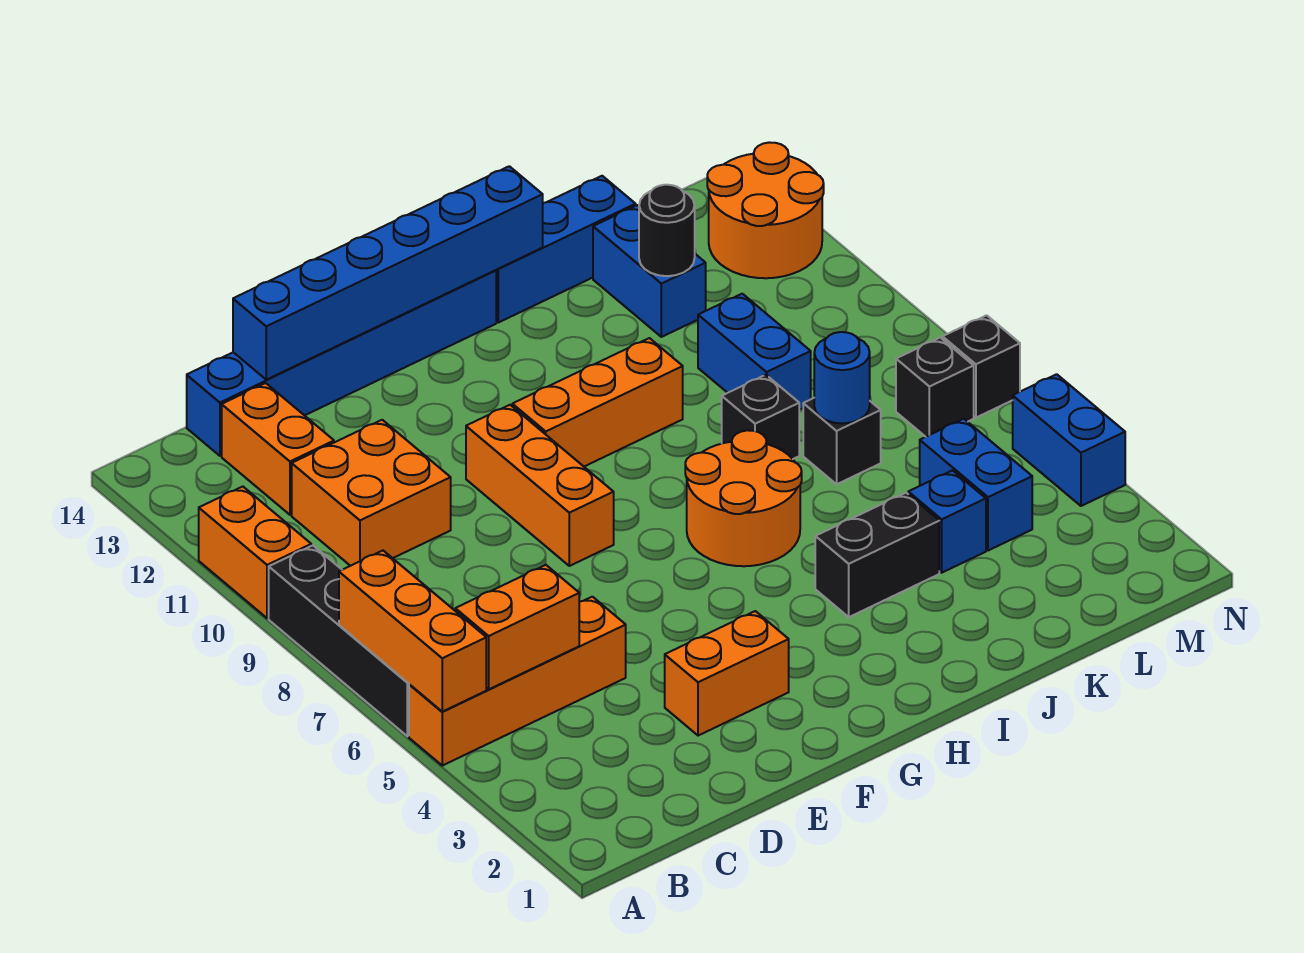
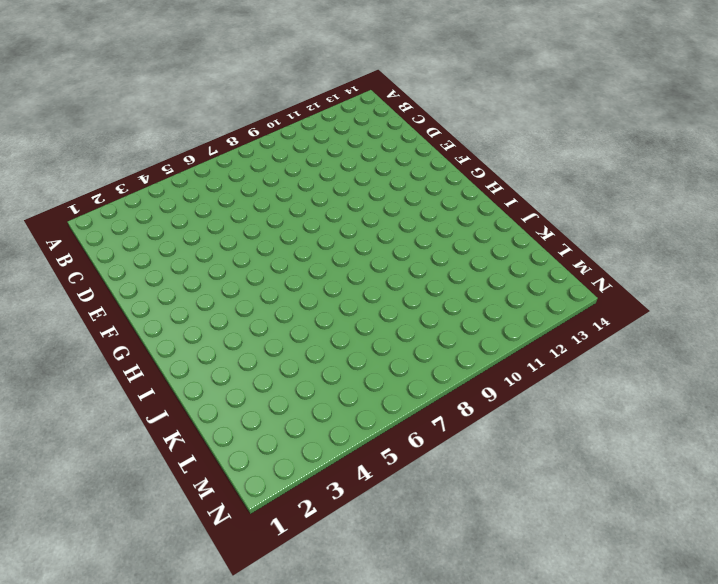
none -> orange 1x4 brick [409,597,626,766]
none -> black 1x4 brick [269,546,409,736]
none -> orange 1x2 brick [199,487,311,618]

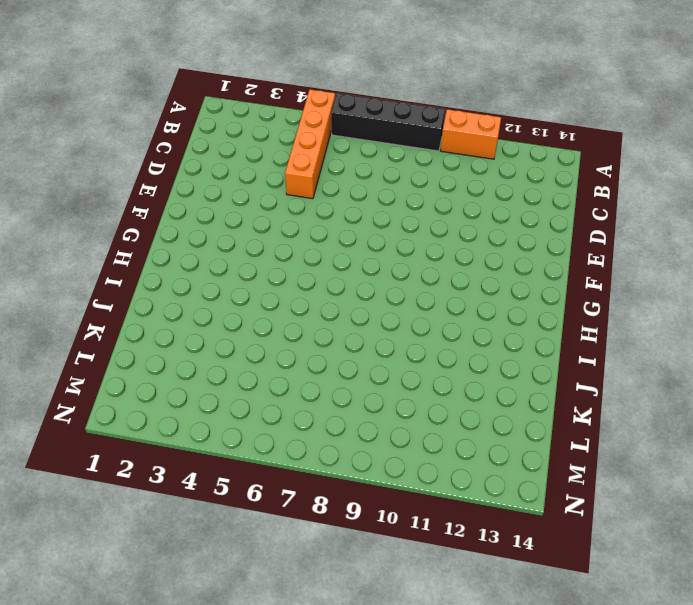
none -> orange 2x2 brick [292,420,451,566]
none -> orange 1x2 brick [222,383,334,515]
none -> blue 1x6 brick [187,270,496,456]

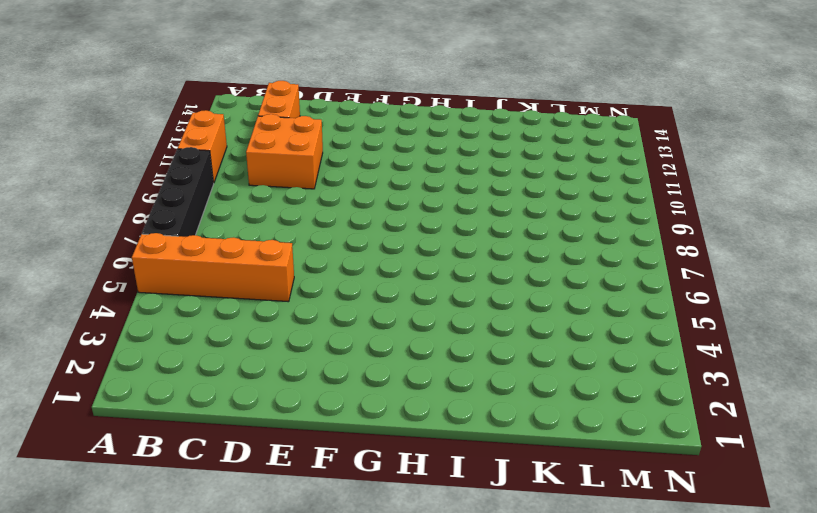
none -> blue 1x6 brick [187,270,496,456]
none -> orange 1x2 brick [665,611,789,736]
none -> orange 1x3 brick [466,405,614,566]

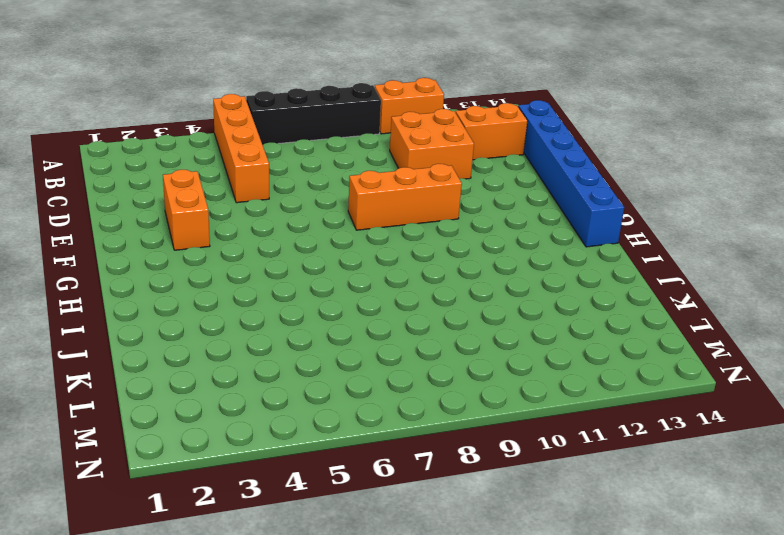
none -> orange 1x3 brick [512,338,683,466]
none -> orange 2x2 round brick [685,430,802,566]
none -> black 1x2 brick [815,493,939,617]

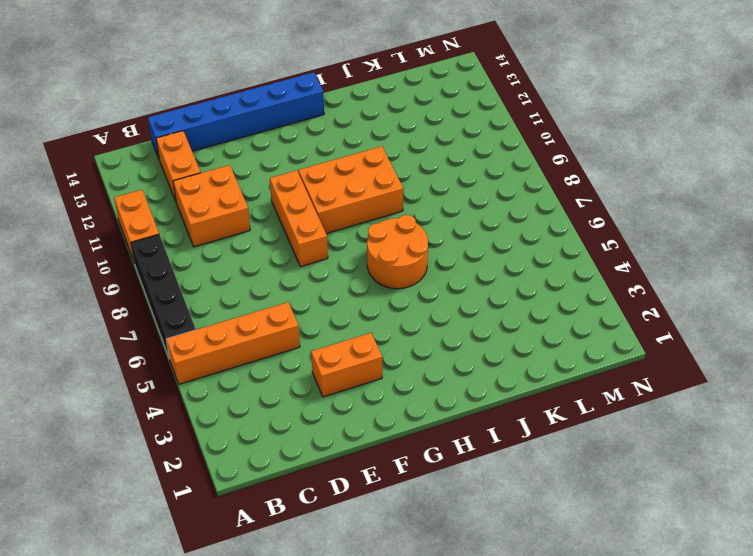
orange 2x3 brick [298,146,403,233] -> orange 1x3 brick [512,338,683,466]
none -> black 1x2 brick [815,493,939,617]
none -> blue 1x3 brick [496,176,636,323]
none -> black 1x1 brick [722,375,799,459]

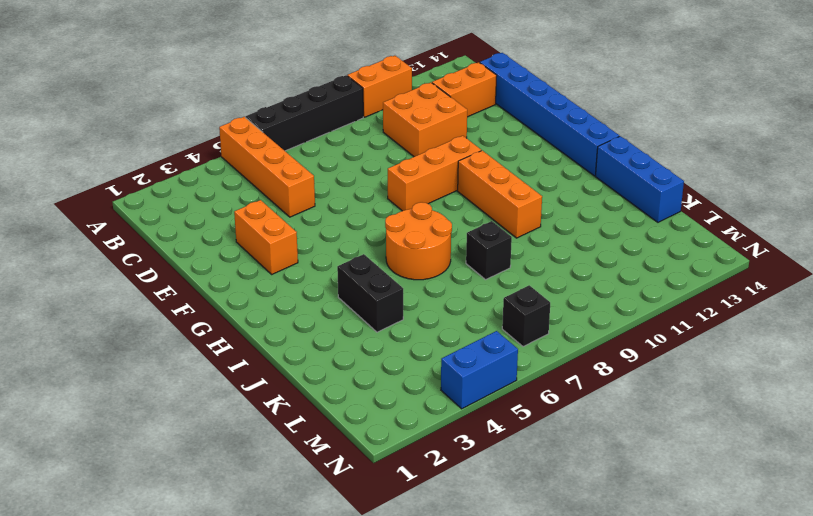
none -> blue 1x1 brick [908,470,986,573]
none -> black 1x1 brick [803,398,881,484]
none -> blue 1x2 brick [698,294,811,410]

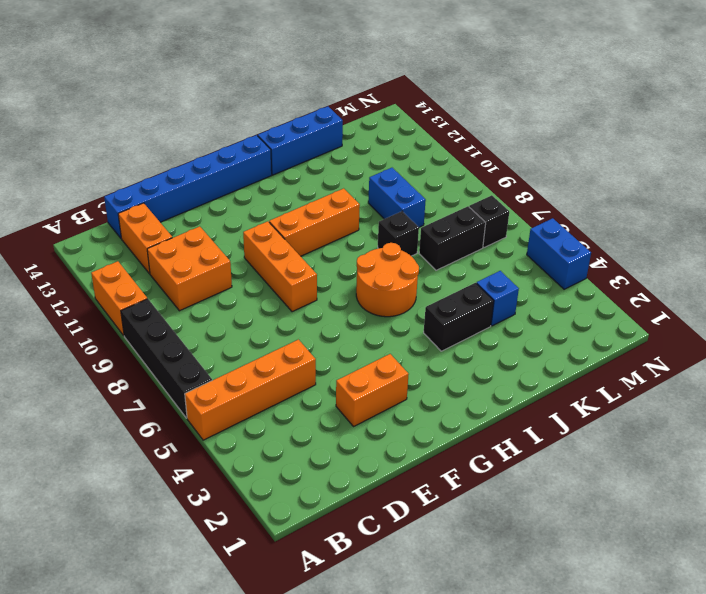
black 1x2 brick [419,206,486,270] -> black 1x1 brick [803,398,881,484]
none -> blue 1x2 brick [593,205,706,337]
none -> blue 1x2 brick [920,419,1032,551]
none -> orange 2x2 round brick [707,142,824,278]

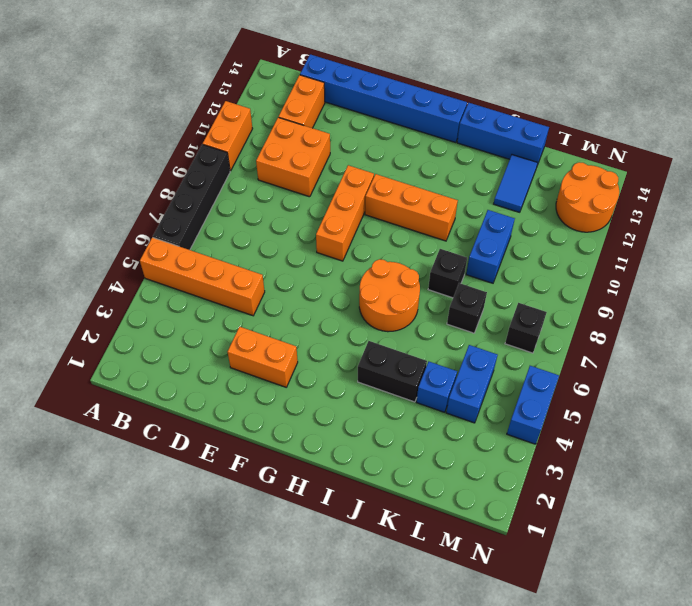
blue 1x2 tile [494,155,538,212] -> blue 1x2 brick [593,205,706,337]
none -> black 1x1 brick [943,315,1020,418]
none -> orange 1x3 brick [339,551,486,712]
none -> orange 1x2 brick [455,565,579,689]

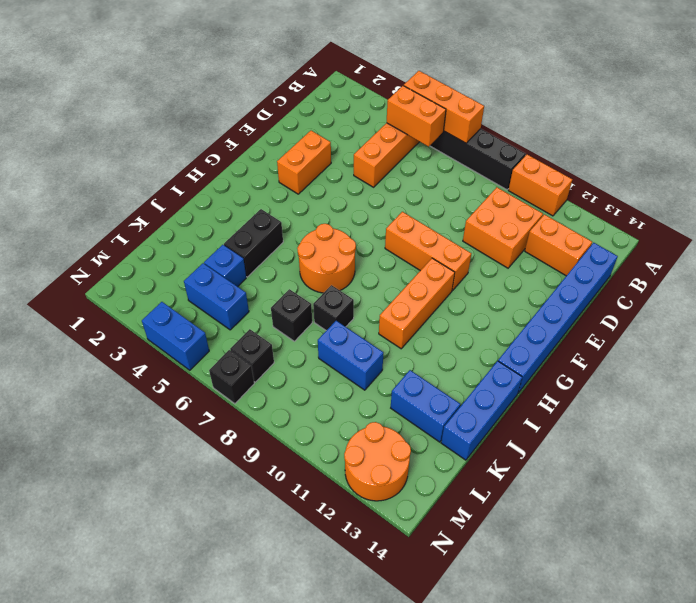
orange 1x2 brick [387,86,446,147] -> orange 1x2 brick turned to [455,565,579,689]
none -> blue 1x6 brick [233,166,543,380]
none -> blue 1x1 round brick [814,332,870,424]
none -> black 1x1 round brick [639,185,695,276]

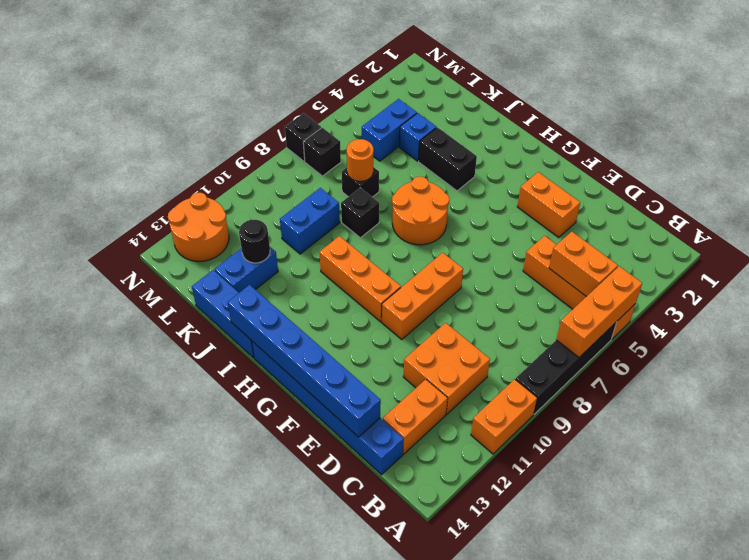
orange 1x1 round brick [347,139,373,181] -> blue 1x1 round brick [814,332,870,424]
none -> blue 1x2 brick [1013,374,1125,506]

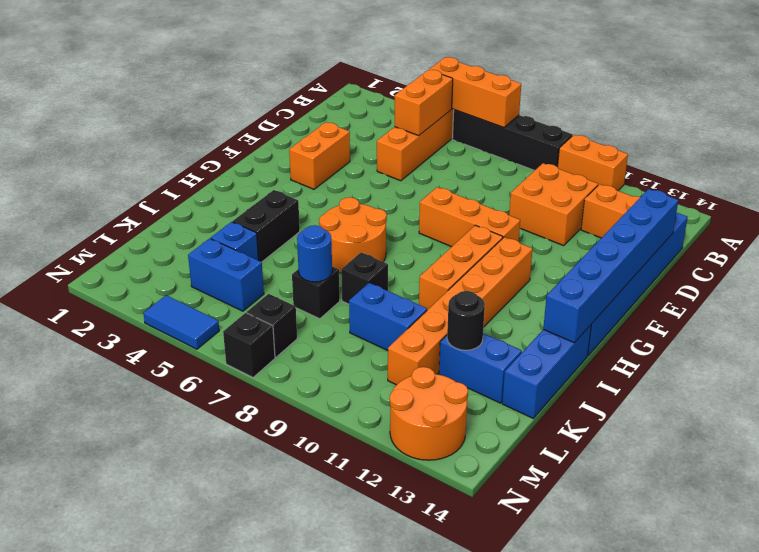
orange 1x6 brick [388,237,532,385] -> none
blue 1x2 tile [143,295,219,349] -> blue 1x2 brick [1013,374,1125,506]

